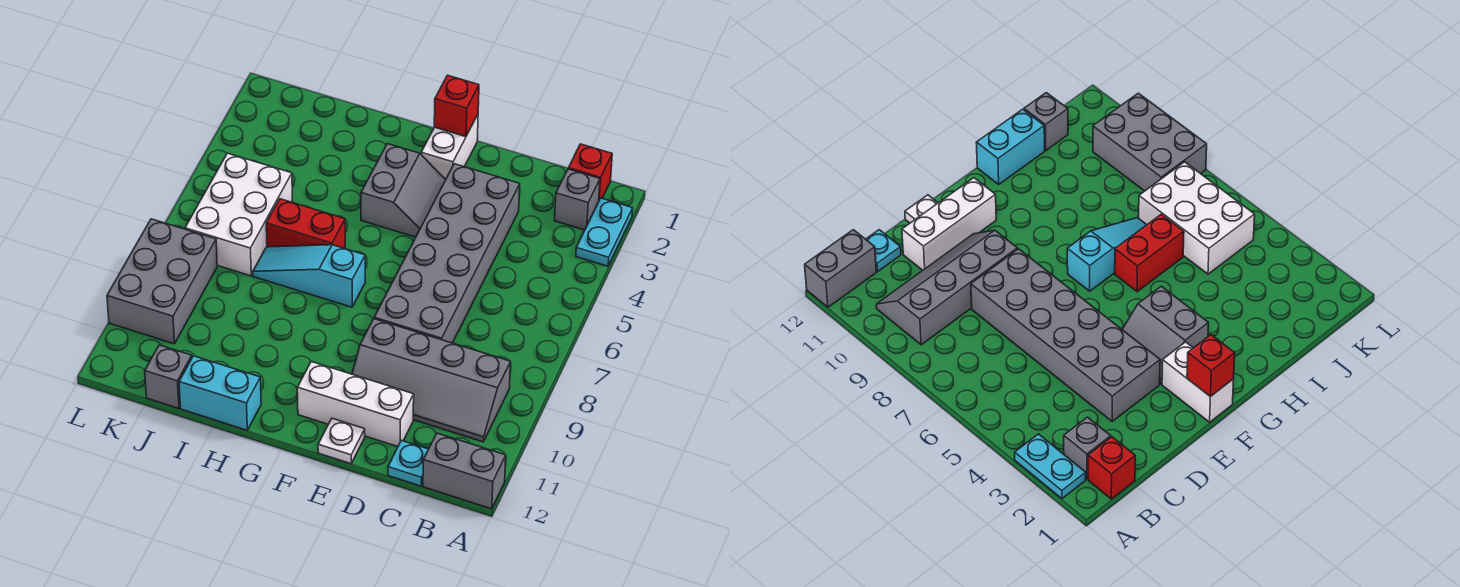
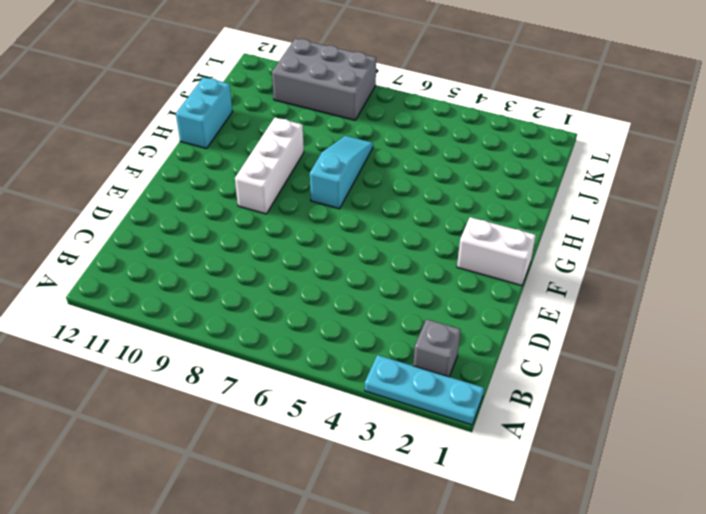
cyan 1x3 plate [365,355,484,425] -> cyan 1x2 plate [576,198,633,266]
white 1x3 brick [235,117,304,214] -> white 1x3 brick moved to [297,362,414,447]
none -> grey 1x2 brick [423,433,506,509]
none -> red 1x1 brick [568,144,612,200]
none -> grey 2x4 slope [352,319,511,442]

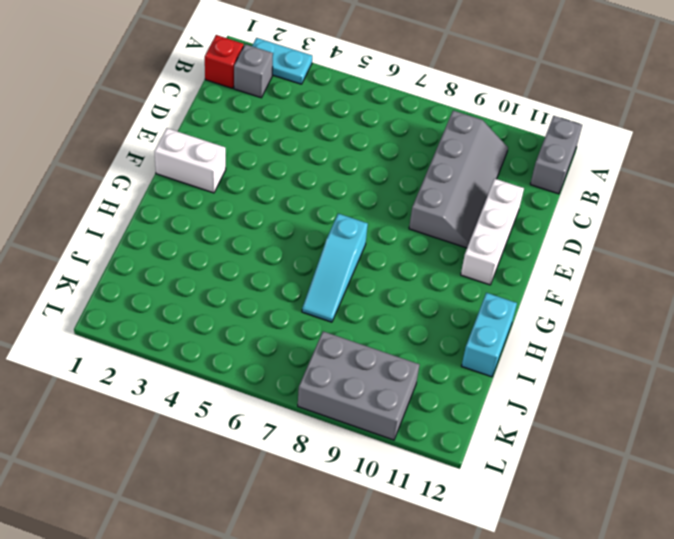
none -> cyan 1x1 plate [388,440,428,486]
none -> grey 2x6 brick [374,164,520,343]
none -> white 1x1 plate [318,418,365,464]

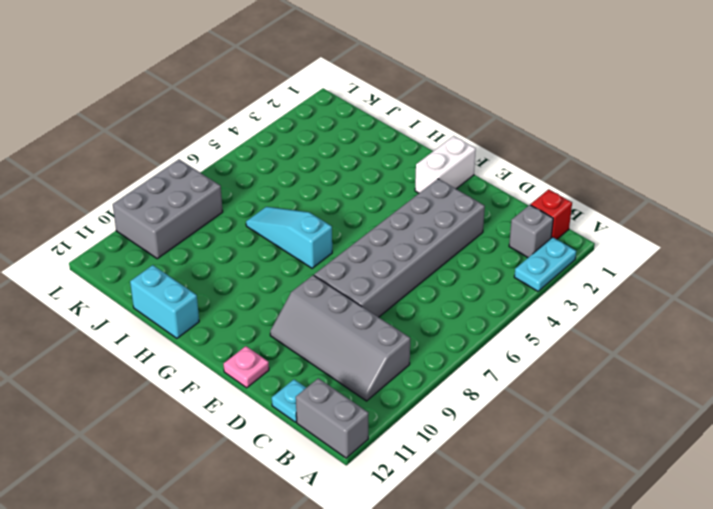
pink 1x1 plate [224,346,269,388] -> white 1x1 plate [318,418,365,464]
none -> white 1x3 brick [297,362,414,447]
none -> grey 2x2 slope [361,144,446,237]
none -> red 1x2 brick [266,199,345,248]

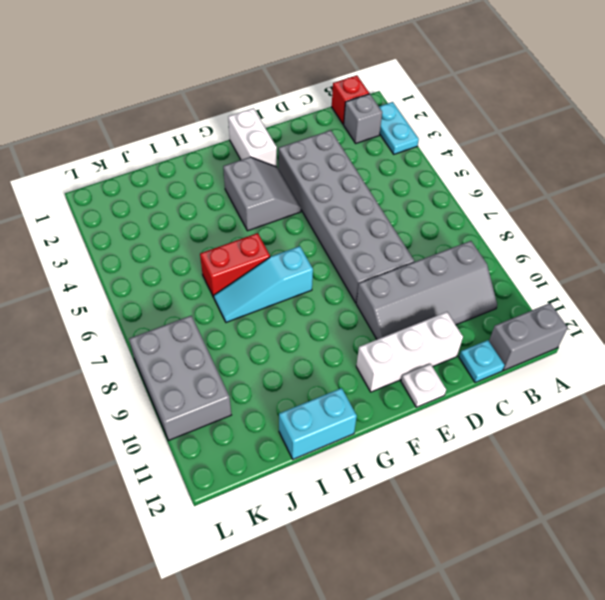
none -> white 2x3 brick [185,153,292,276]
none -> grey 1x1 brick [145,345,192,408]
none -> red 1x1 brick [434,75,479,137]

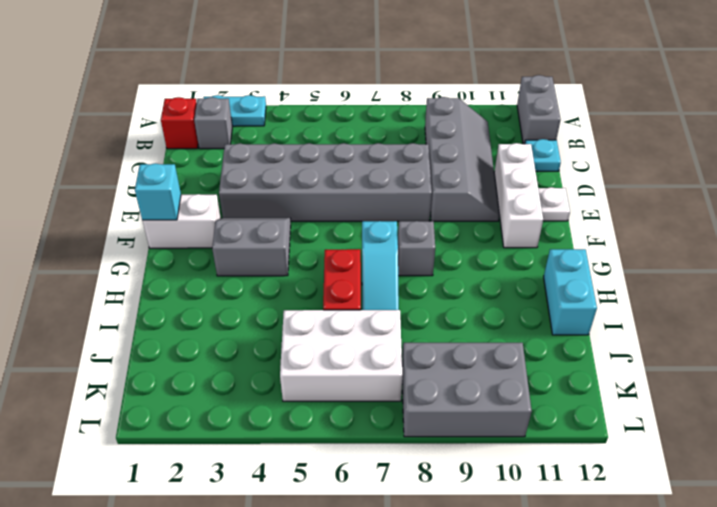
cyan 1x1 brick [135,163,181,220] -> red 1x1 brick [434,75,479,137]
grey 1x1 brick [398,221,435,276] -> grey 1x1 brick moved to [145,345,192,408]

